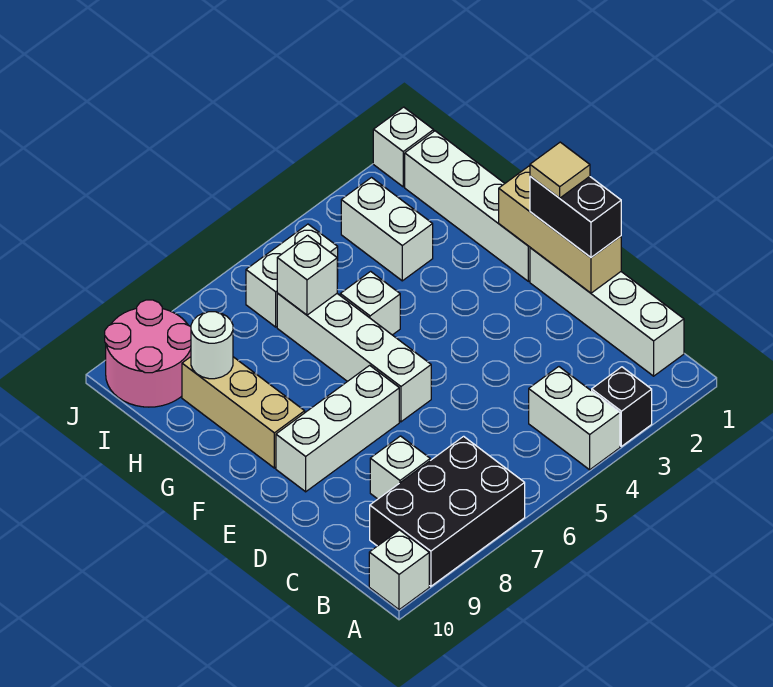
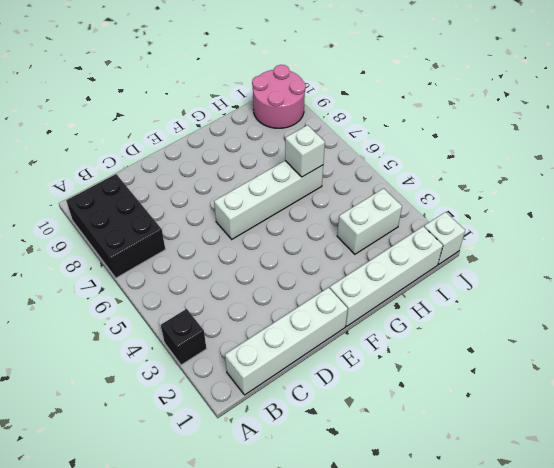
none -> white 1x2 brick [529,367,620,470]
none -> white 1x1 brick [369,530,429,610]
none -> white 1x1 brick [370,436,430,499]

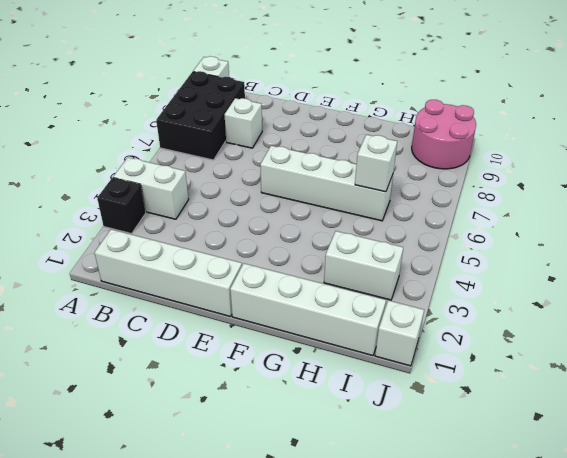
none -> white 1x3 brick [276,365,399,492]
none -> tan 1x3 brick [182,357,305,468]
none -> white 1x1 brick [340,271,400,335]

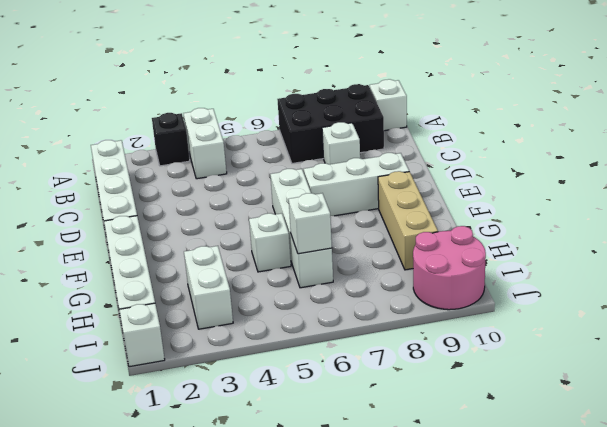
none -> white 1x2 brick [246,224,338,327]
none -> tan 1x3 brick [499,166,621,293]
none -> white 1x1 round brick [191,312,233,379]

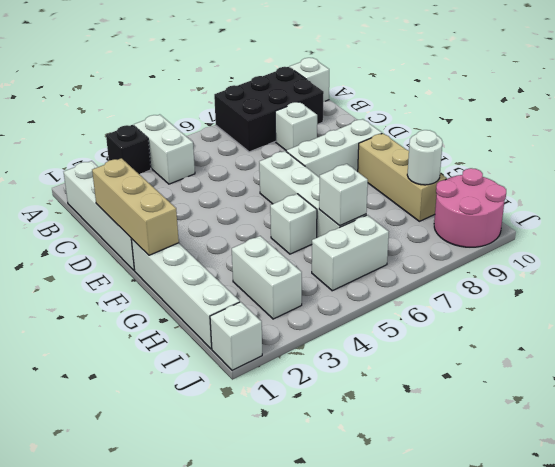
none -> black 1x2 brick [530,176,621,257]
none -> tan 1x1 tile [530,142,590,198]

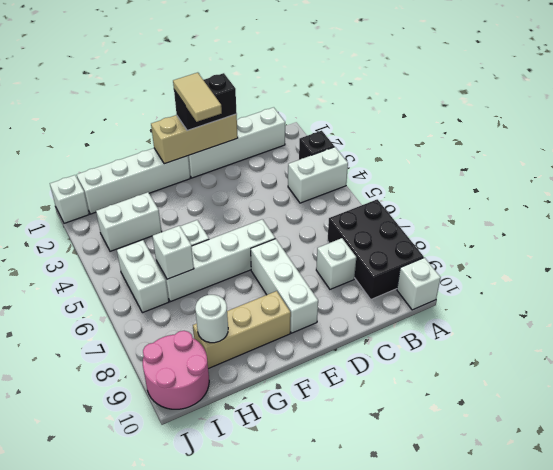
tan 1x2 tile [173,73,222,122] -> tan 1x1 tile [530,142,590,198]

